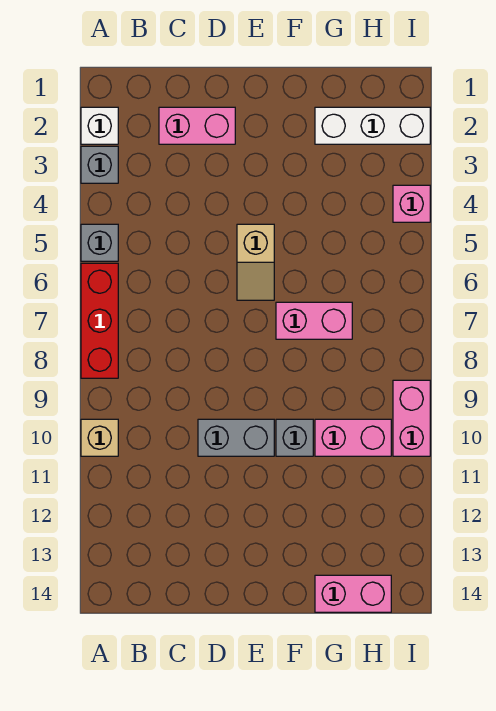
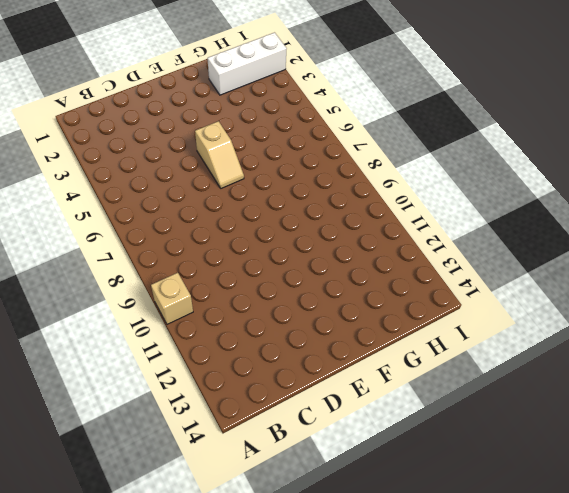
none -> white 1x1 brick [81,107,118,144]
none -> grey 1x1 brick [81,146,118,183]
none -> grey 1x1 brick [81,224,118,261]

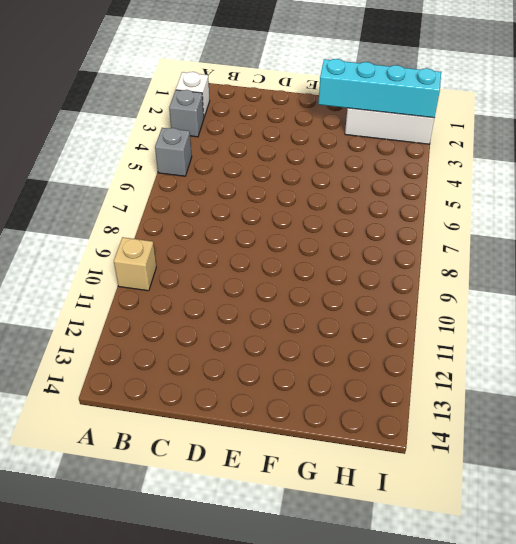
cyan 1x4 brick [318,59,441,118] -> none
none -> red 1x3 brick [81,263,118,378]
none -> pink 1x2 brick [159,107,235,144]
none -> grey 1x2 brick [198,419,274,456]

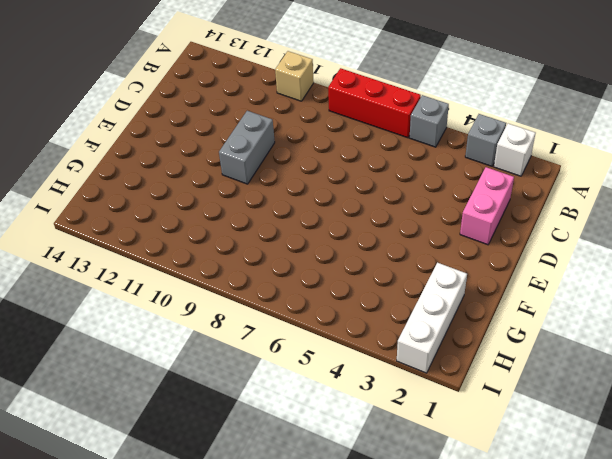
none -> tan 1x2 slope [237,224,274,300]
none -> pink 1x2 brick [276,302,352,339]
none -> grey 1x1 brick [276,419,313,456]

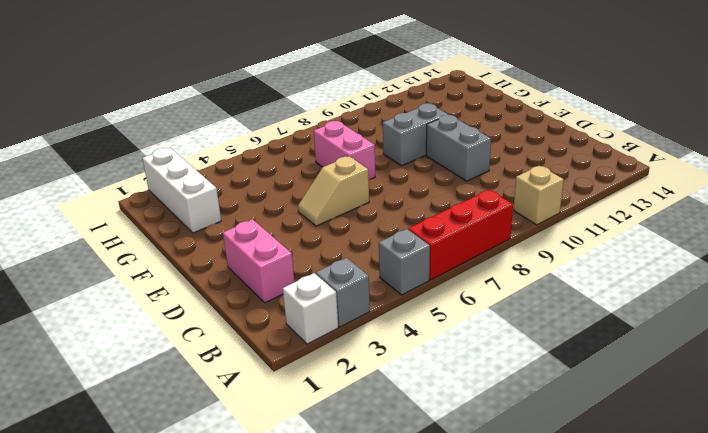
tan 1x2 slope [298,156,369,226] -> tan 1x2 slope turned to [237,224,274,300]
grey 1x2 brick [383,103,448,166] -> grey 1x1 brick [276,419,313,456]
none -> pink 1x2 brick [315,419,391,456]
none -> pink 1x2 brick [315,575,391,612]
none -> pink 1x1 brick [393,185,430,222]

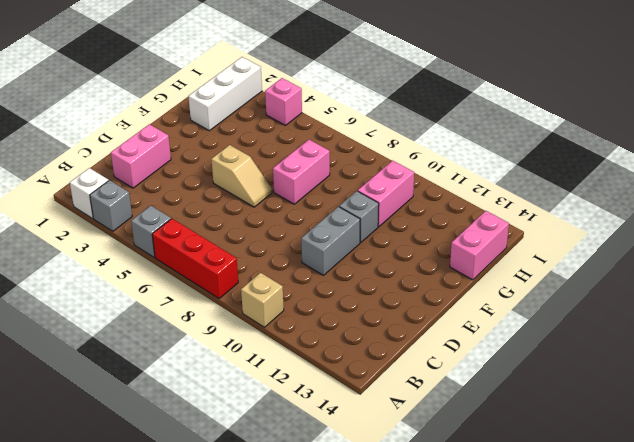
none -> pink 1x2 brick [393,380,430,456]

